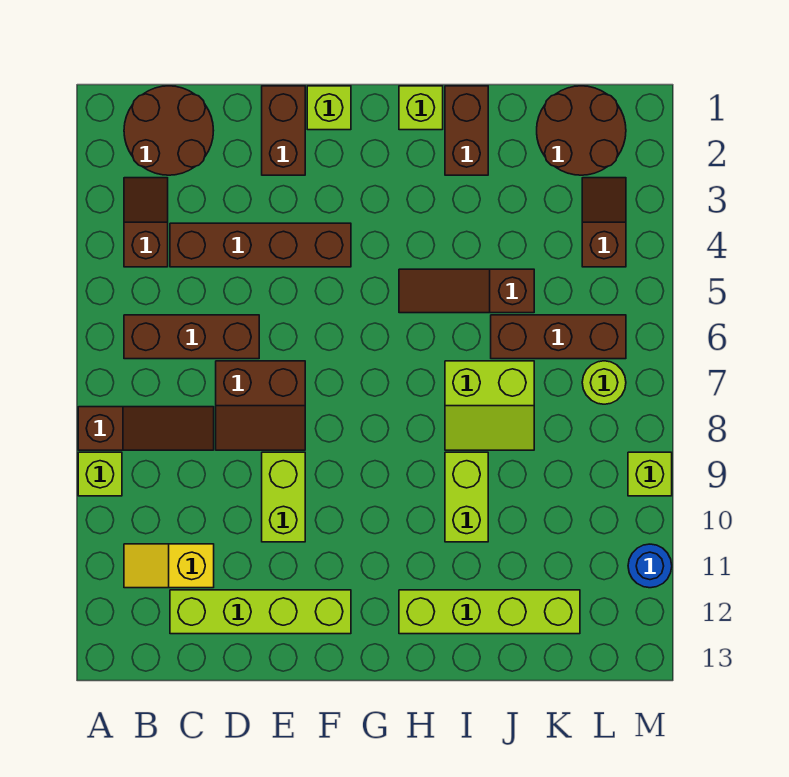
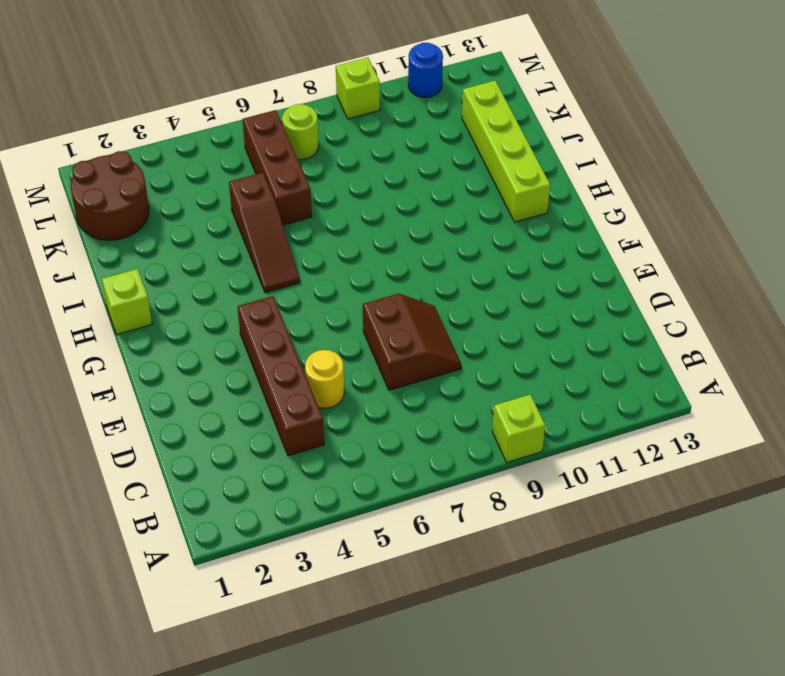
yellow 1x1 round brick [305,350,344,408] -> none
none -> brown 1x3 slope [78,407,214,450]
none -> brown 2x2 round brick [124,86,214,175]
none -> brown 1x2 slope [124,178,168,267]

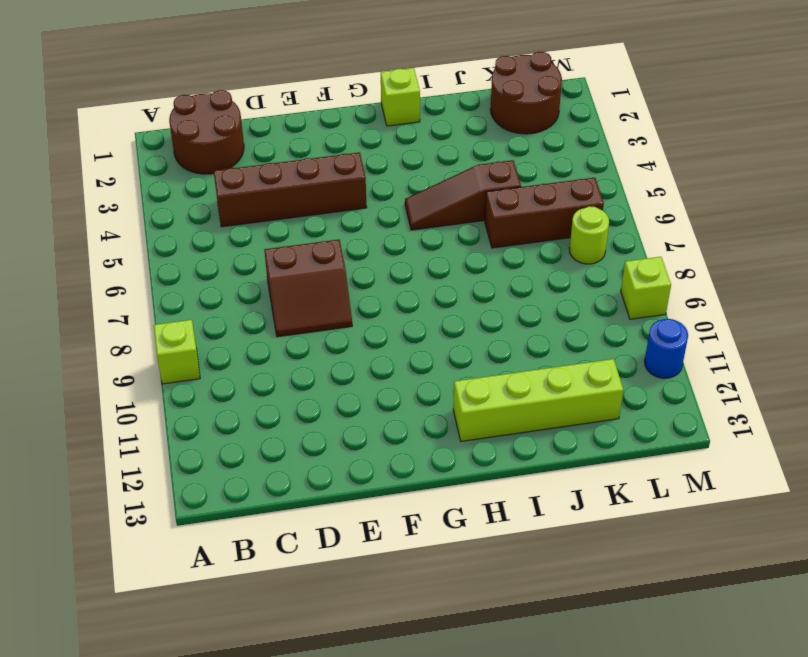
none -> brown 1x3 slope [78,407,214,450]
none -> brown 1x2 slope [124,178,168,267]
none -> brown 1x3 brick [124,315,259,359]

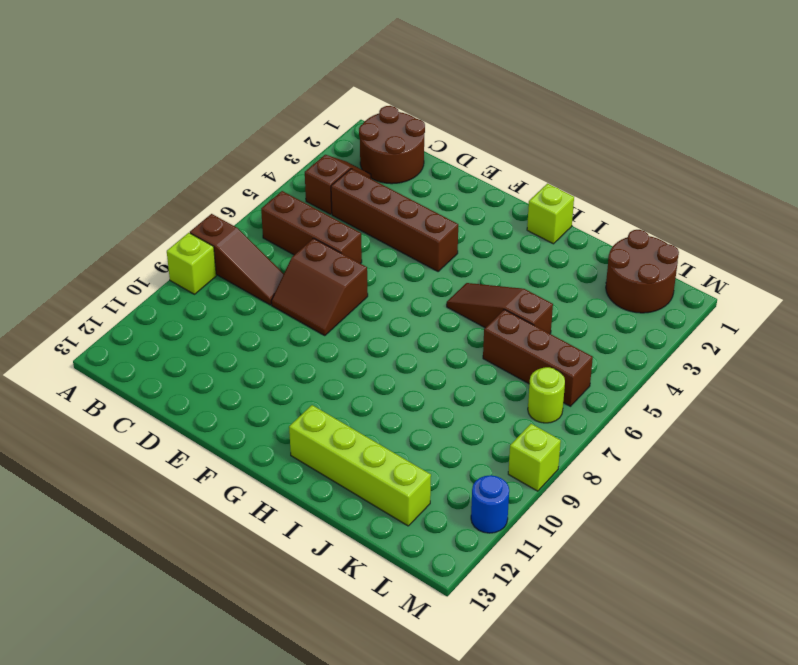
none -> yellow 1x2 slope [124,544,214,588]
none -> lime 1x4 brick [170,590,351,634]
none -> brown 1x2 brick [262,86,305,175]

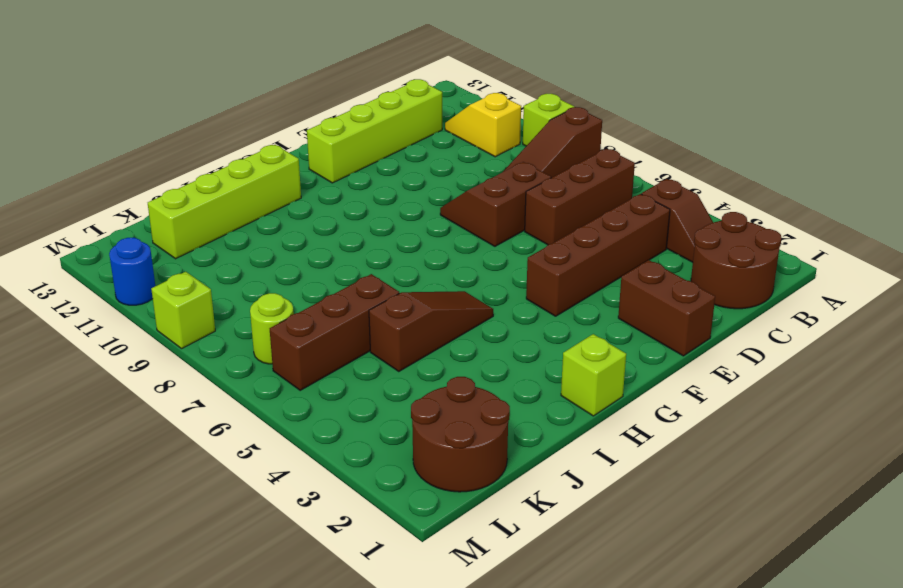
yellow 1x2 slope [445,93,521,157] -> yellow 1x2 slope turned to [124,544,214,588]
none -> lime 1x2 brick [262,452,305,542]
none -> lime 1x1 brick [307,86,351,130]
none -> brown 1x2 brick [445,86,488,175]

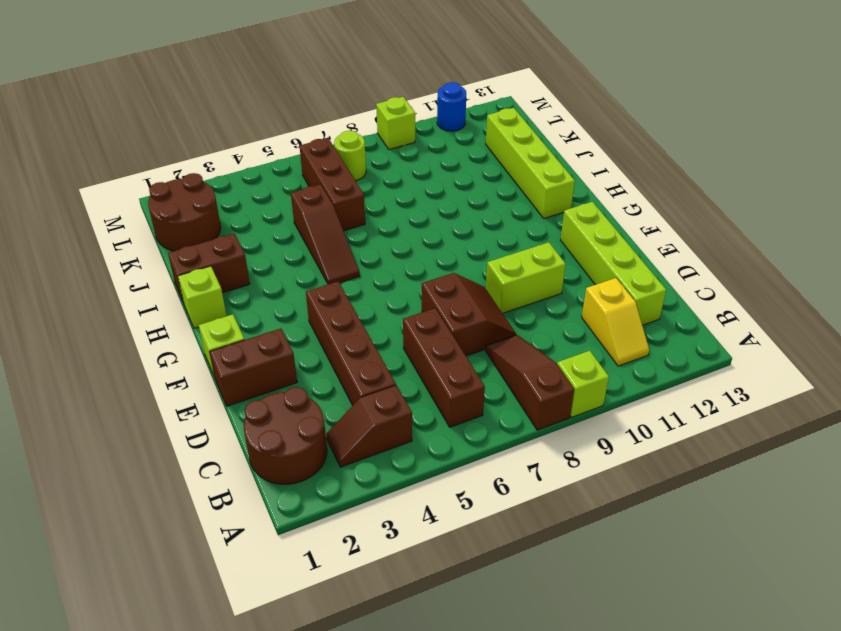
none -> lime 2x2 slope [445,361,534,450]
none -> lime 1x2 brick [445,452,488,542]
none -> brown 1x2 slope [582,178,626,267]

